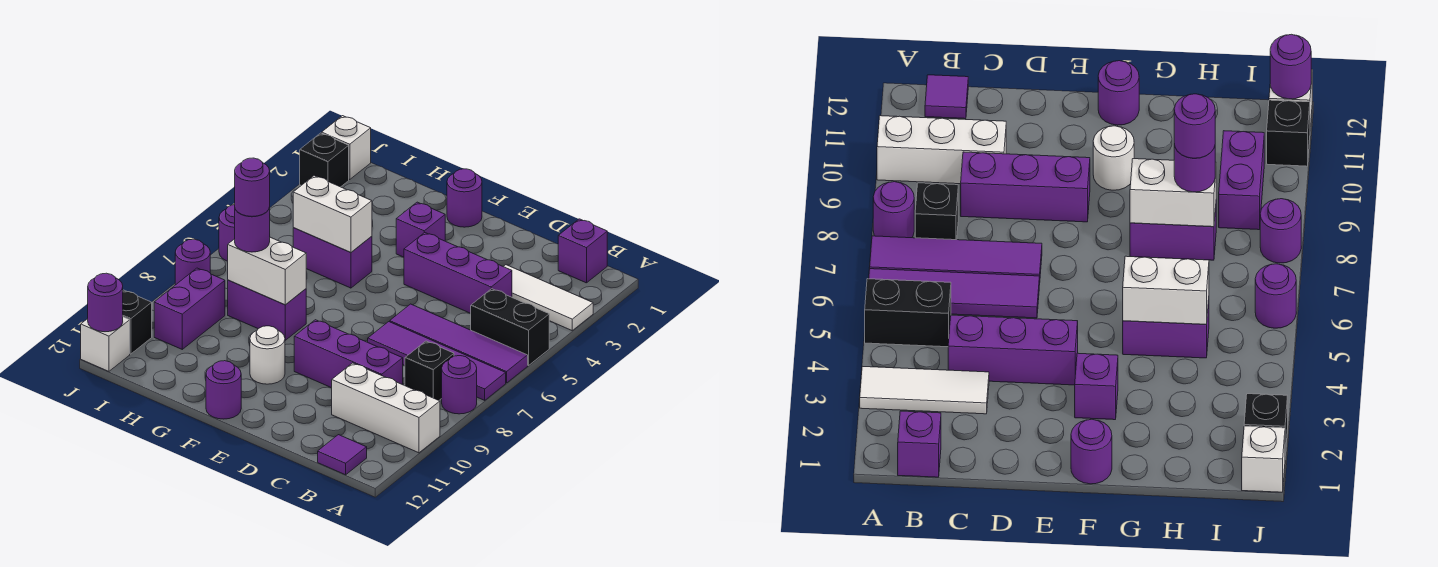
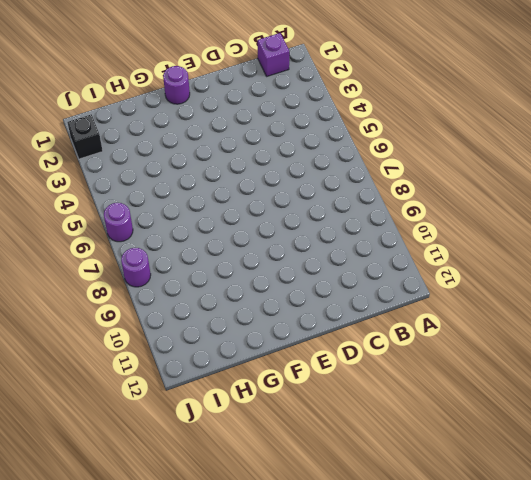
none -> white 1x3 tile [503,265,593,330]
none -> black 1x2 brick [471,289,549,366]
none -> purple 1x4 tile [390,304,528,383]

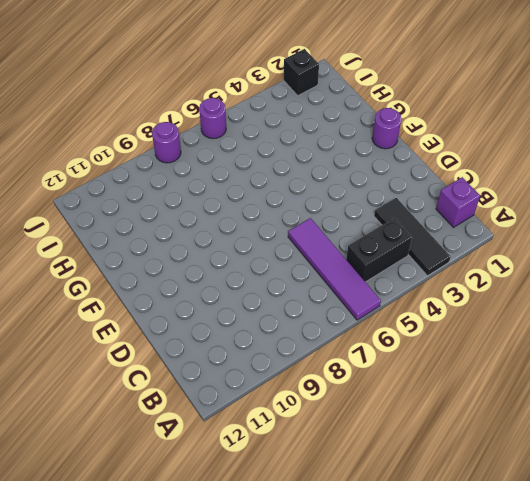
black 1x3 tile [374,198,451,276] -> white 1x3 tile [503,265,593,330]
black 1x2 brick [346,218,412,282] -> black 1x2 brick turned to [471,289,549,366]
none -> purple 1x4 tile [368,322,506,400]
none -> purple 1x1 round brick [442,356,477,414]
none -> white 1x3 brick [332,363,440,453]

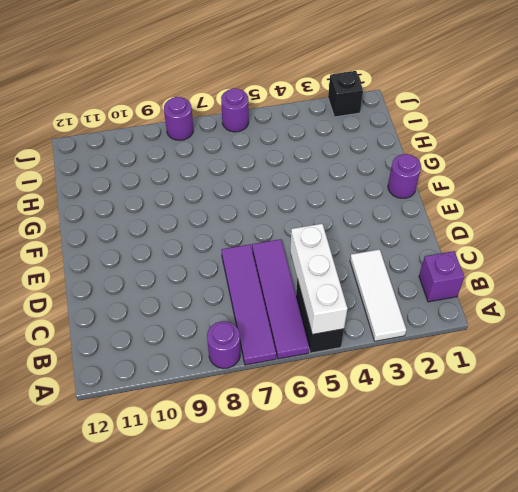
white 1x3 brick [290,224,347,334] -> white 1x3 brick moved to [332,363,440,453]
none -> black 1x1 brick [405,341,454,400]
none -> purple 1x1 tile [318,435,367,475]
none -> purple 1x3 brick [404,233,512,313]

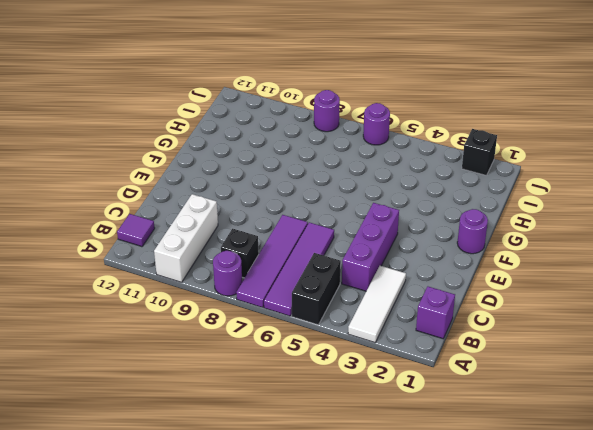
none -> purple 1x3 brick [294,320,403,388]
none -> purple 1x1 brick [396,202,445,257]
none -> white 1x1 round brick [250,326,285,384]

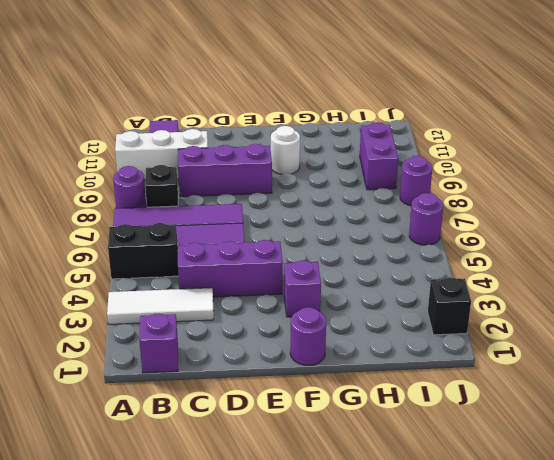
none -> purple 1x1 round brick [206,361,241,419]
none -> purple 1x2 brick [293,228,372,288]
none -> purple 1x2 brick [228,280,306,340]

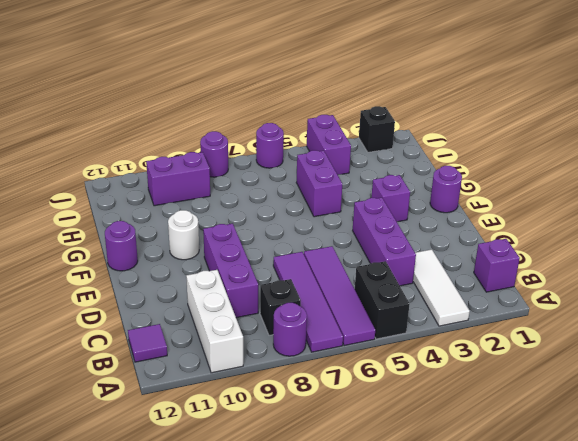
purple 1x2 brick [307,115,351,175] -> purple 1x2 brick moved to [228,280,306,340]
none -> white 1x1 brick [322,116,371,180]
none -> black 1x1 brick [123,290,152,354]
none -> white 1x1 brick [81,317,130,371]

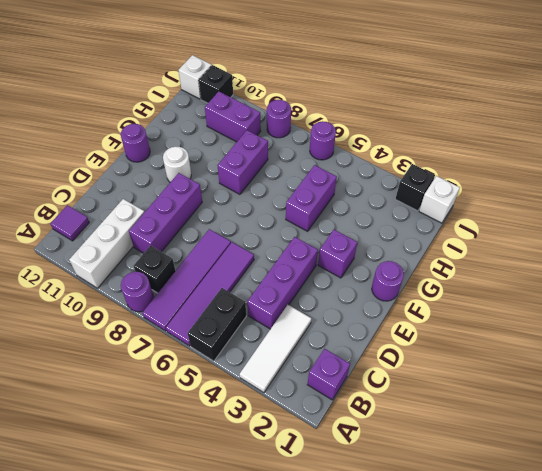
none -> white 1x2 brick [293,176,372,252]
none -> white 1x2 brick [228,237,306,305]
none -> purple 1x1 round brick [88,273,123,332]

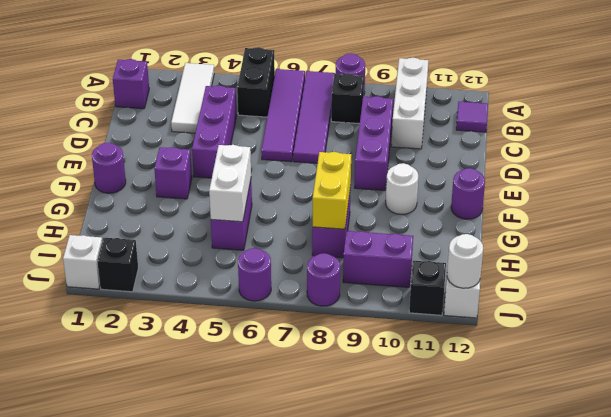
yellow 1x2 brick [313,152,351,229] -> white 1x2 brick [228,237,306,305]
white 1x1 round brick [447,234,483,288] -> purple 1x1 round brick [88,273,123,332]
none -> purple 1x1 round brick [235,207,270,252]
none -> purple 1x1 round brick [235,158,270,216]

